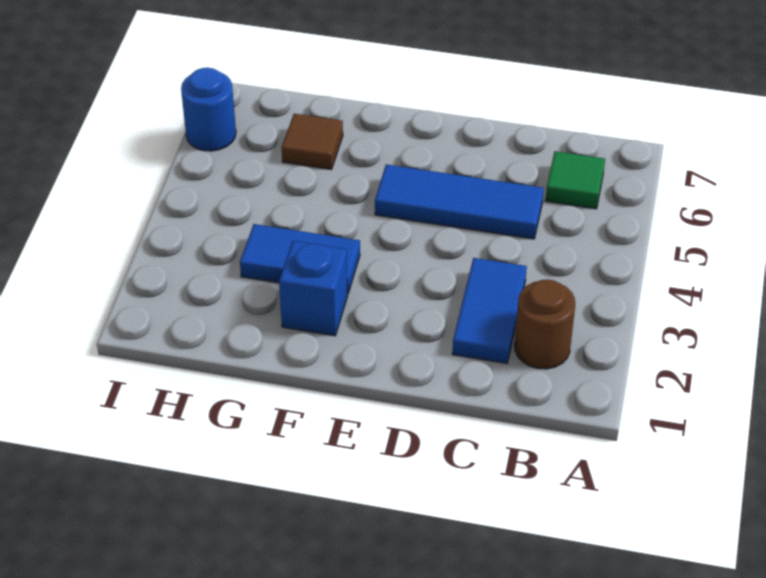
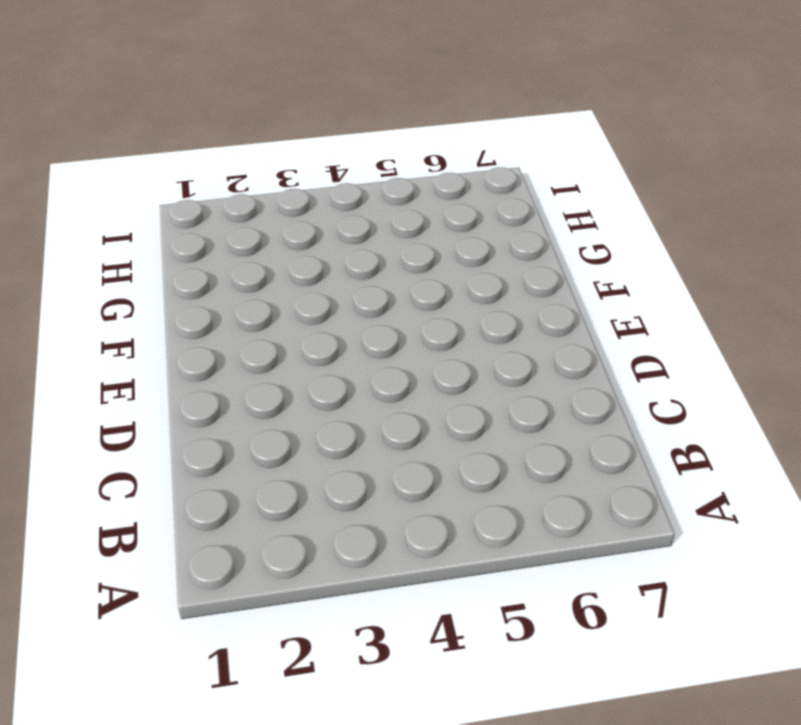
none -> brown 1x1 round brick [515,280,575,369]
none -> green 1x1 tile [545,151,605,209]

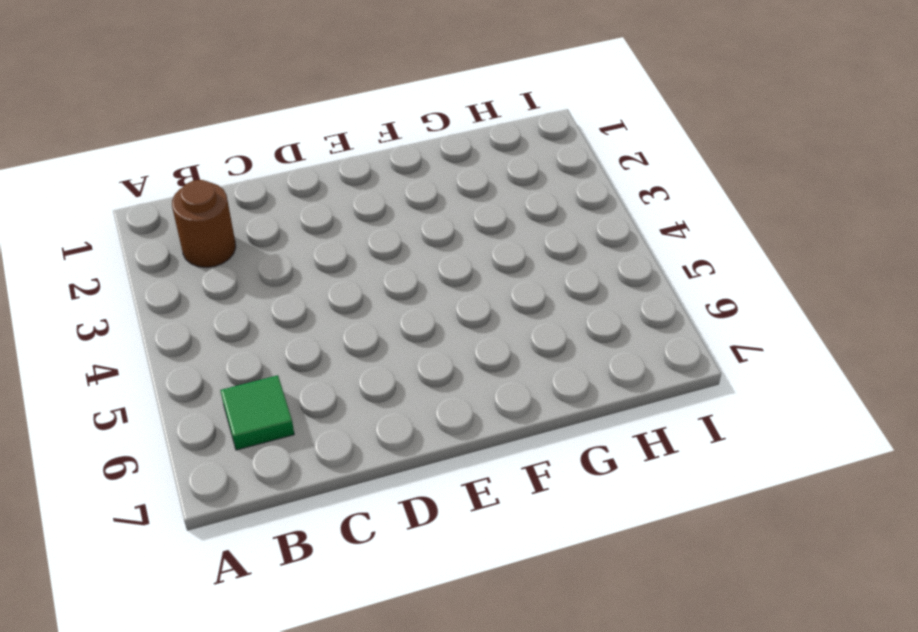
none -> blue 1x2 tile [452,258,527,363]
none -> blue 1x3 tile [375,164,544,239]

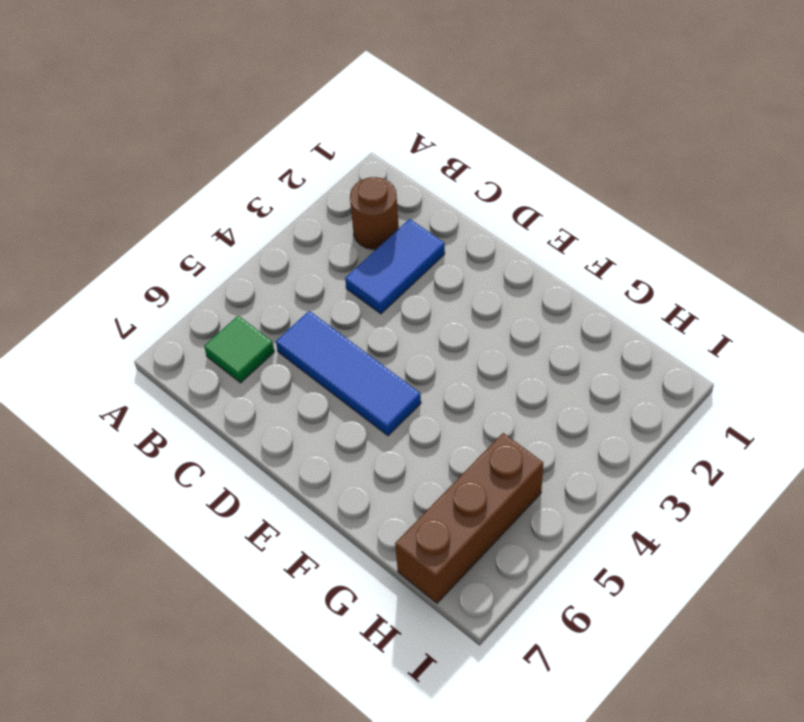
brown 1x3 brick [395,433,543,603] -> none
none -> blue 1x1 brick [279,241,348,336]
none -> blue 1x2 tile [240,224,360,293]

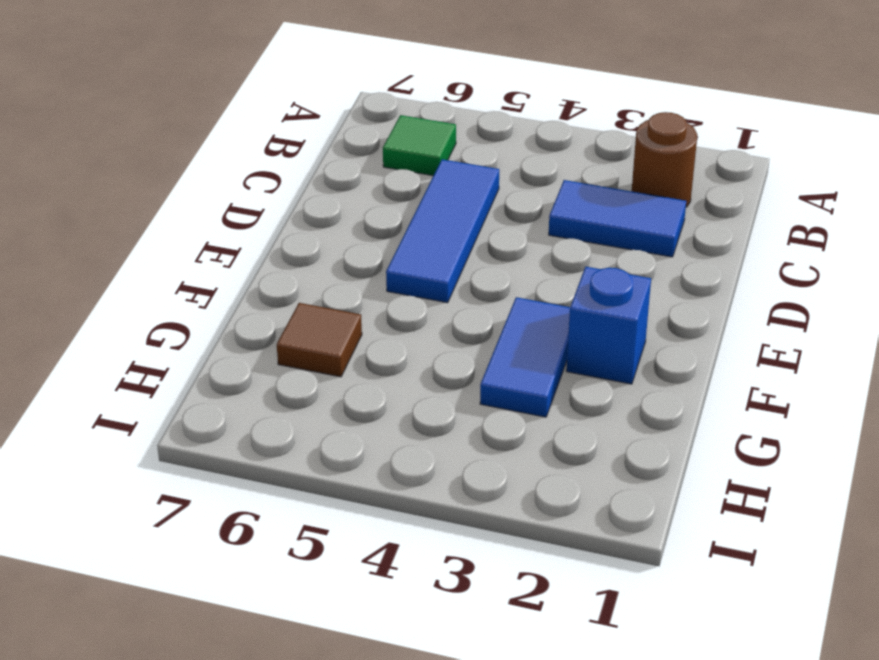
none -> blue 1x1 round brick [181,68,236,151]

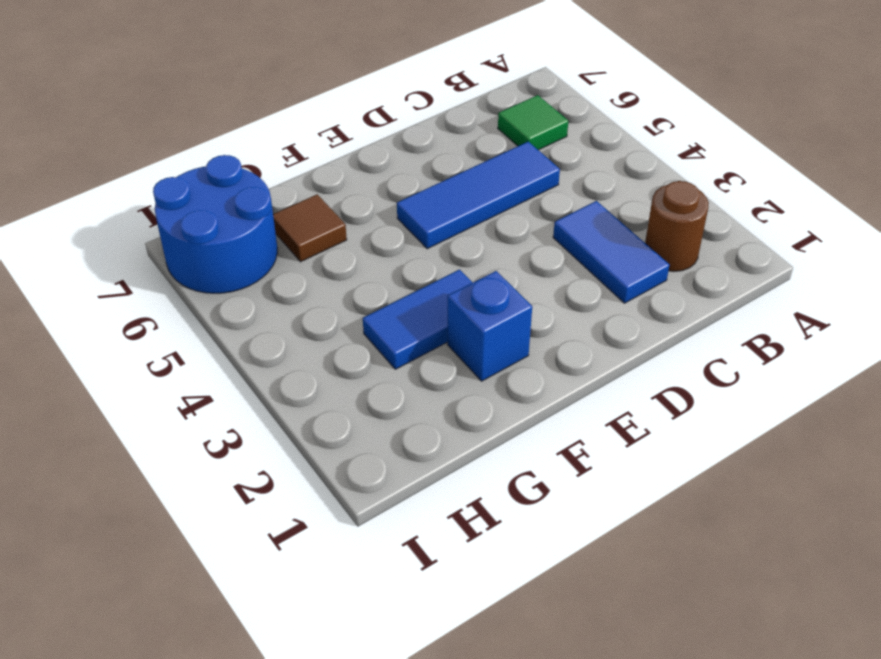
blue 2x2 round brick [153,155,277,293] -> blue 1x1 round brick [181,68,236,151]

